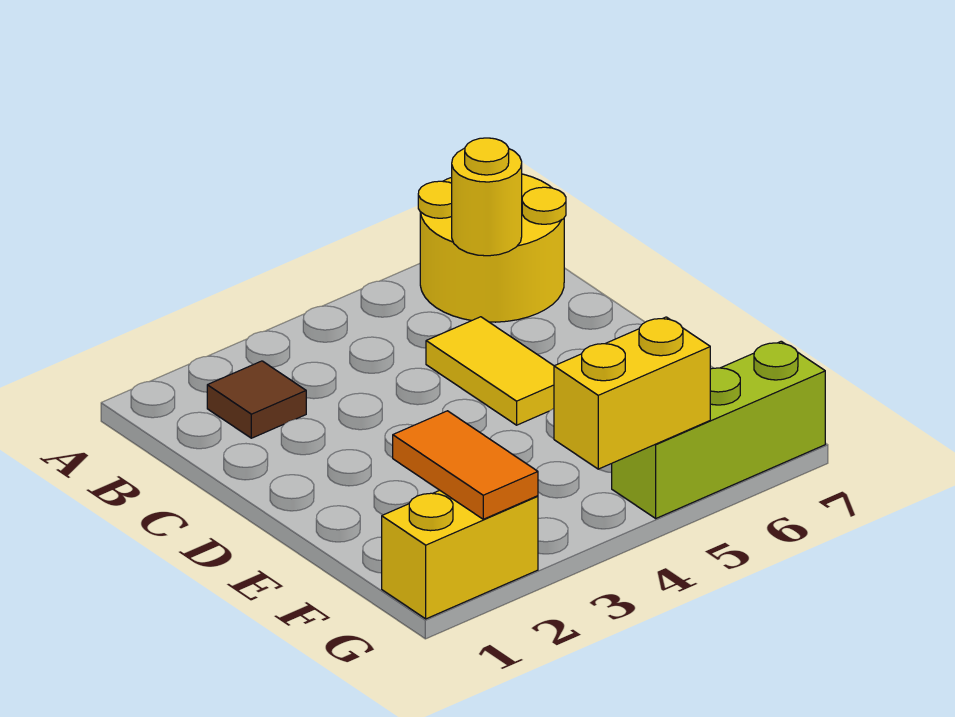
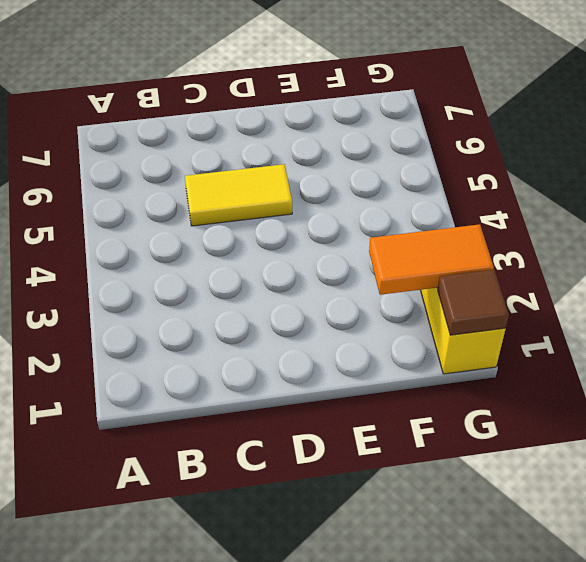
brown 1x1 tile [438,269,509,335] -> brown 1x1 tile moved to [207,361,306,438]
none -> yellow 2x2 round brick [418,174,566,322]
none -> lime 1x3 brick [612,341,825,518]

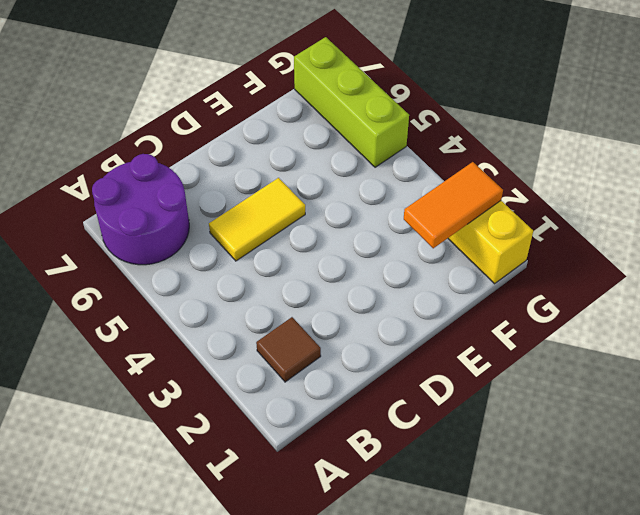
purple 2x2 round brick [92,154,189,265] -> yellow 2x2 round brick [418,174,566,322]
none -> yellow 1x1 round brick [452,138,522,256]
none -> yellow 1x2 brick [554,317,710,469]

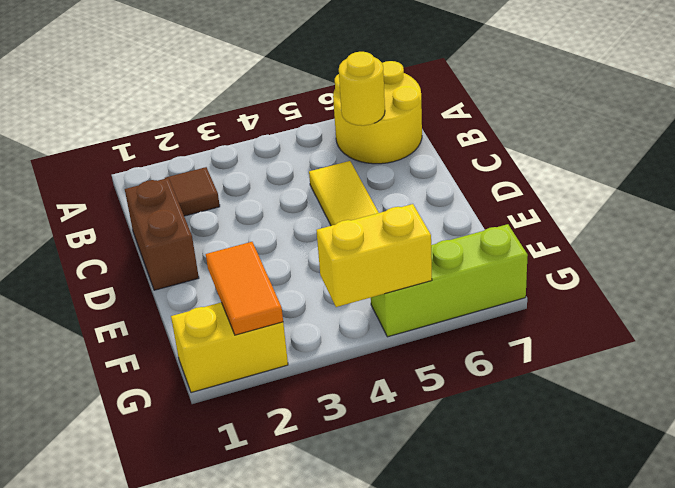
brown 1x2 brick [125,178,199,290] -> none

